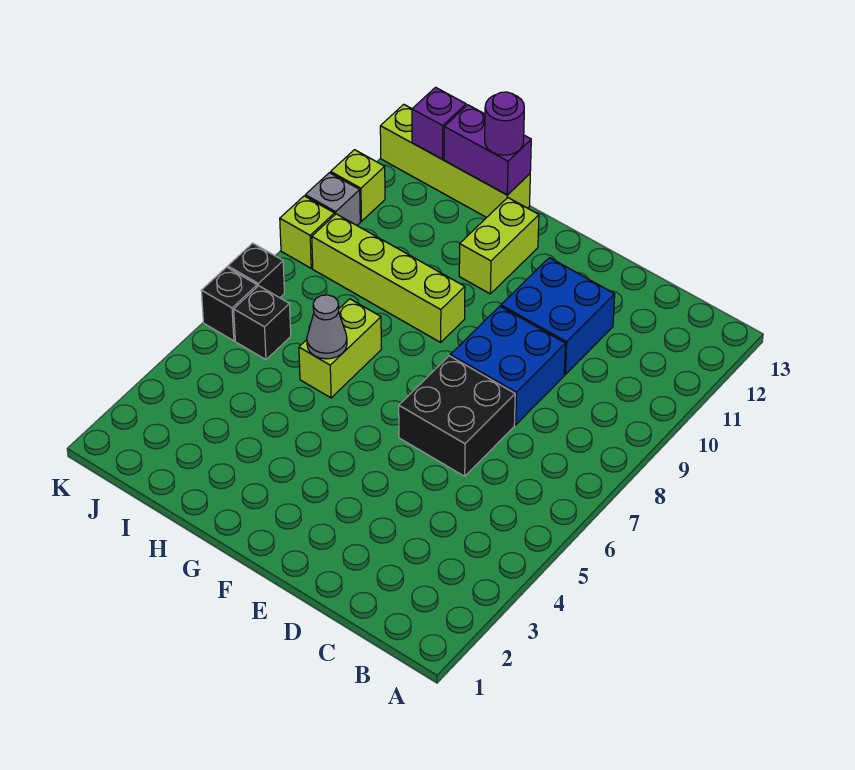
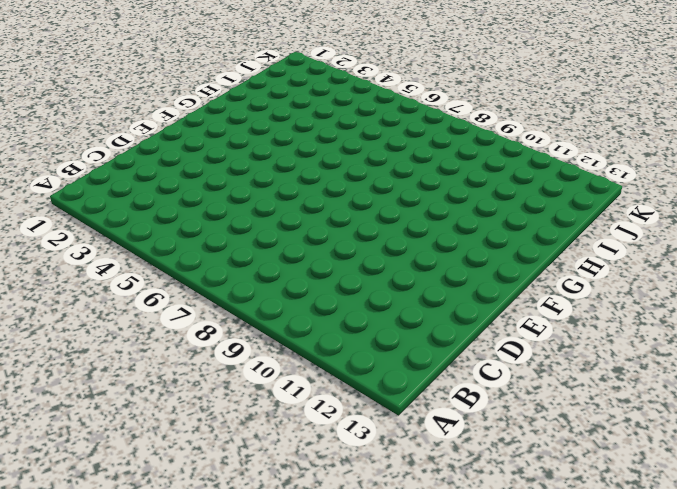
none -> black 2x2 brick [399,356,515,476]
none -> blue 2x2 brick [450,306,565,425]
none -> blue 2x2 brick [501,258,615,374]

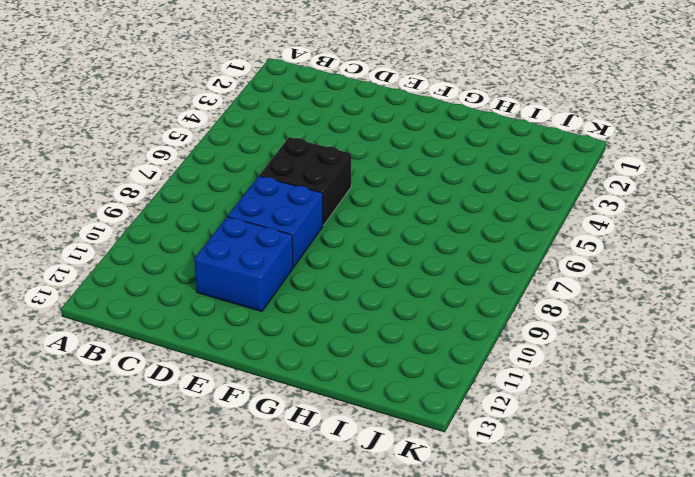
none -> lime 1x4 brick [312,214,465,342]
none -> lime 1x2 brick [459,198,539,294]
none -> lime 1x2 brick [299,299,381,398]

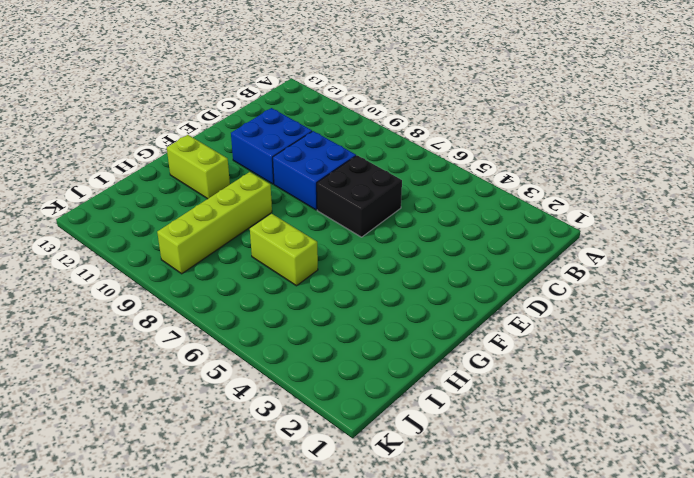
none -> lime 1x4 brick [380,104,530,217]
none -> black 1x1 brick [234,286,291,360]
none -> black 1x1 brick [201,267,257,341]

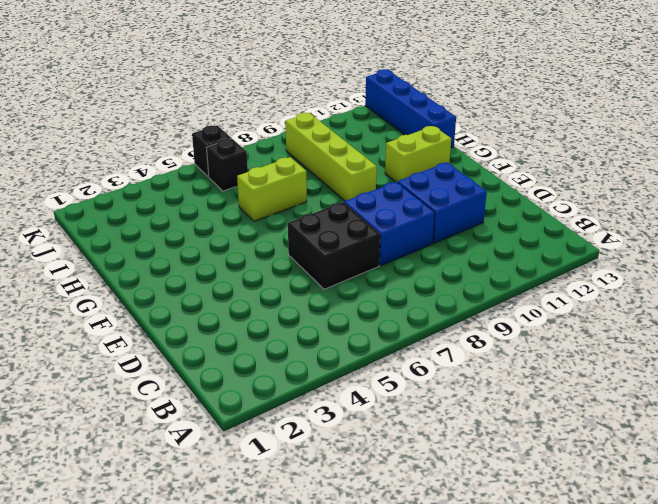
blue 1x4 brick [365,69,456,147] -> lime 1x4 brick [380,104,530,217]
none -> black 1x1 brick [228,243,285,298]
none -> lime 1x1 brick [280,196,335,268]
none -> grey 1x1 brick [305,173,360,225]

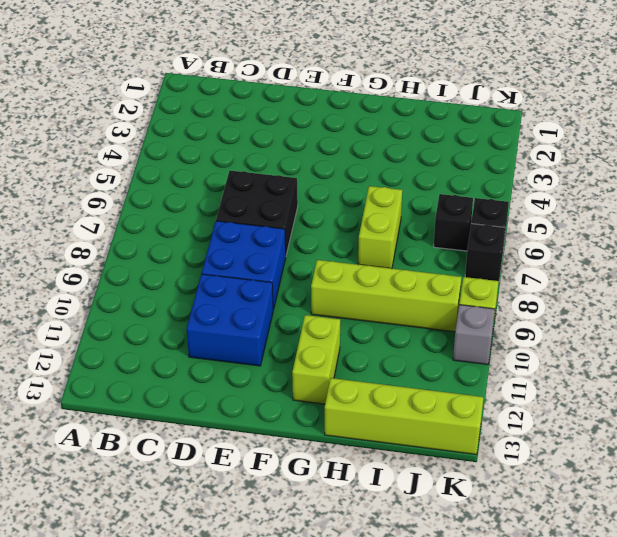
none -> lime 1x1 brick [331,150,385,221]
none -> grey 1x1 cone [307,295,347,359]
none -> purple 1x2 brick [444,105,531,195]

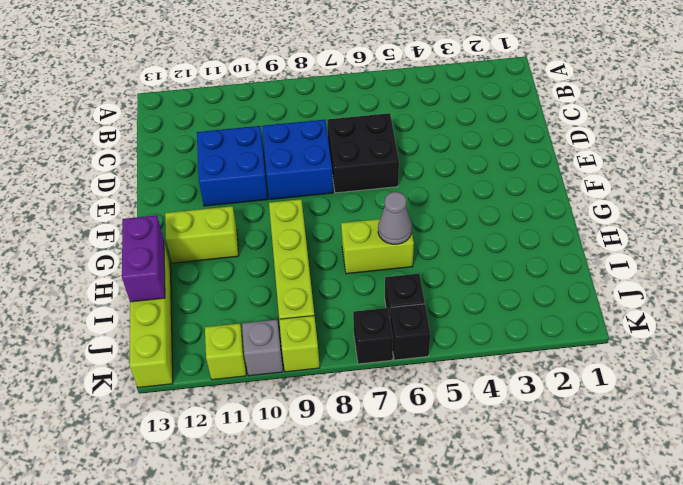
none -> purple 1x1 brick [412,87,466,159]
none -> purple 1x1 round brick [485,92,524,155]

